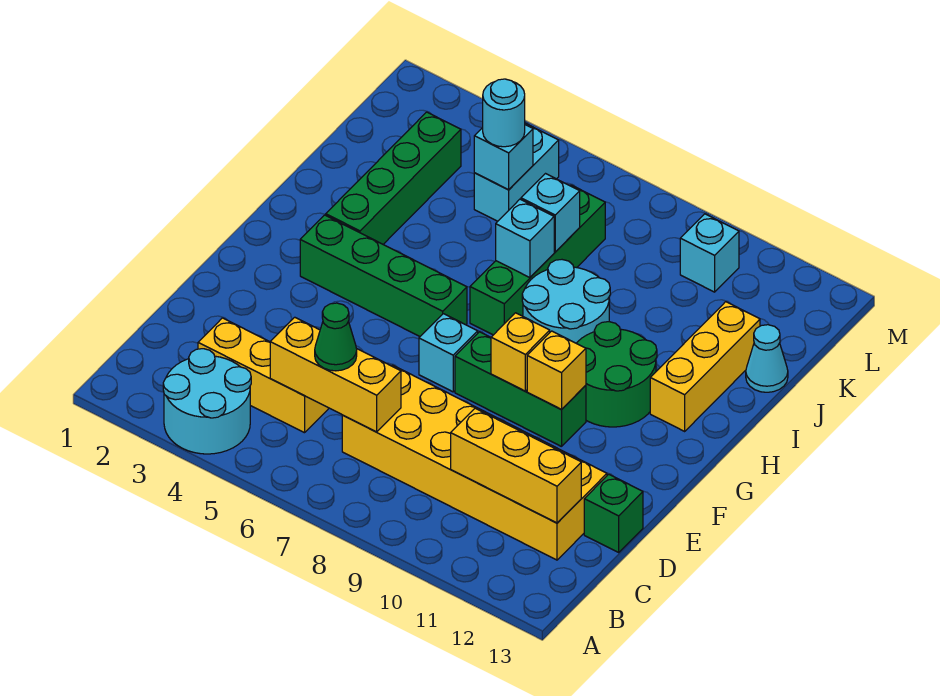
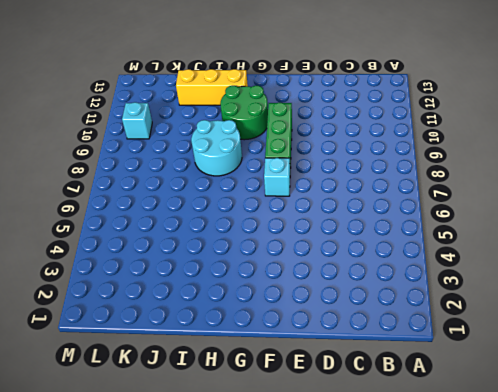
none -> cyan 2x2 round brick [163,349,251,454]
none -> yellow 1x3 brick [198,318,329,433]
none -> yellow 2x6 brick [342,365,607,560]

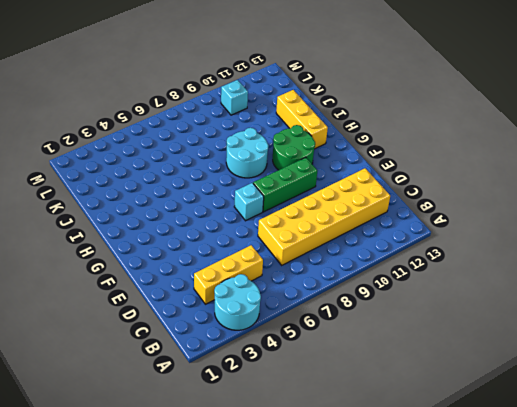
none -> green 1x1 brick [584,474,643,552]
none -> green 1x4 brick [300,215,467,336]
none -> green 1x4 brick [326,112,461,244]

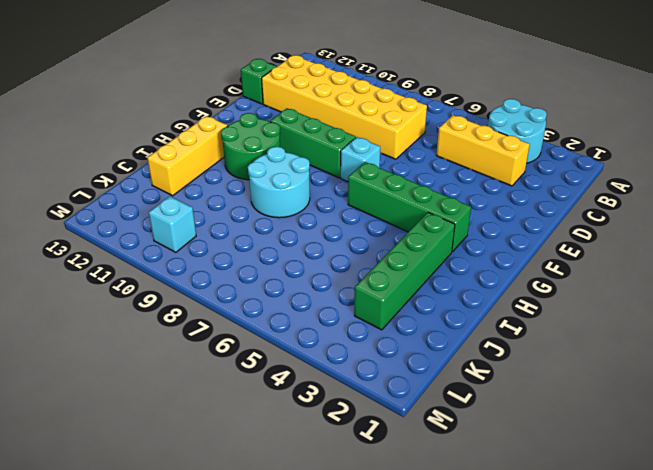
none -> green 1x4 brick [470,185,605,335]
none -> cyan 1x1 cone [746,325,788,392]
none -> cyan 1x2 brick [474,123,559,221]

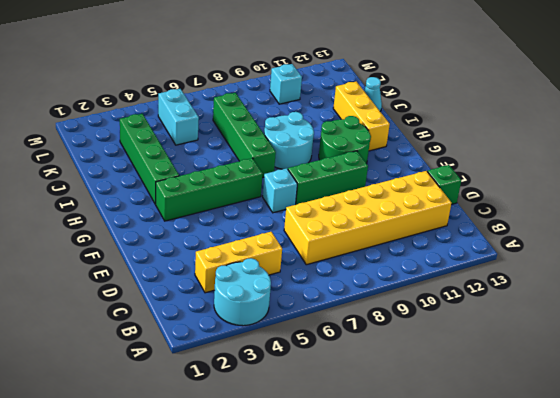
none -> yellow 1x3 brick [270,317,401,432]
none -> yellow 1x3 brick [451,408,581,523]
none -> yellow 1x1 brick [491,313,550,391]

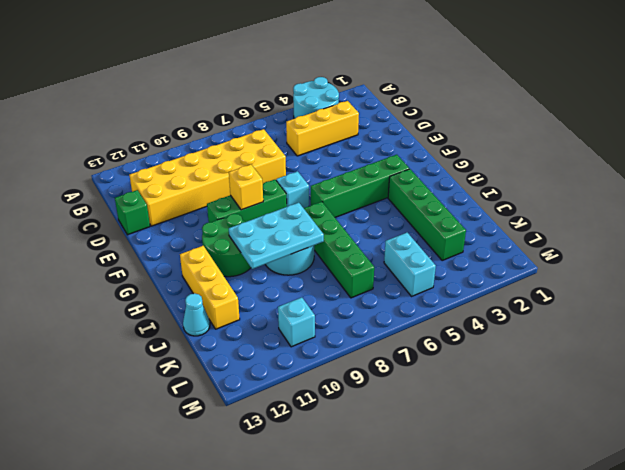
cyan 2x3 plate [229,203,324,269] -> none
none -> yellow 1x3 brick [270,317,401,432]
none -> yellow 1x3 brick [451,408,581,523]
none -> yellow 1x1 brick [527,331,586,410]

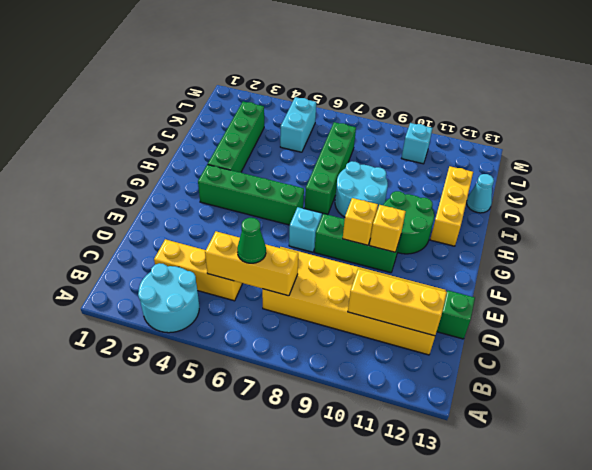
none -> cyan 1x1 brick [496,199,554,278]
none -> cyan 1x1 brick [521,174,580,252]
none -> cyan 1x1 brick [474,125,533,190]

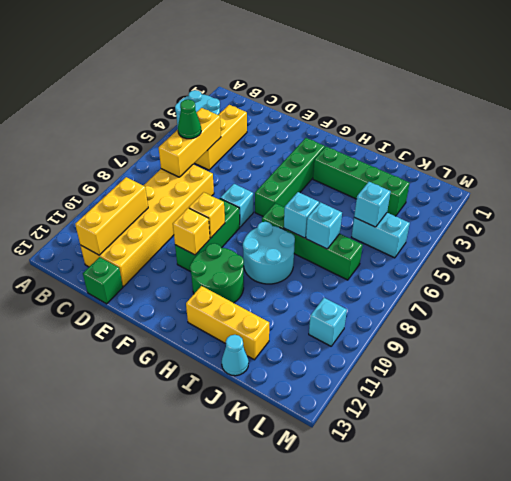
none -> cyan 1x1 round brick [483,79,525,147]

